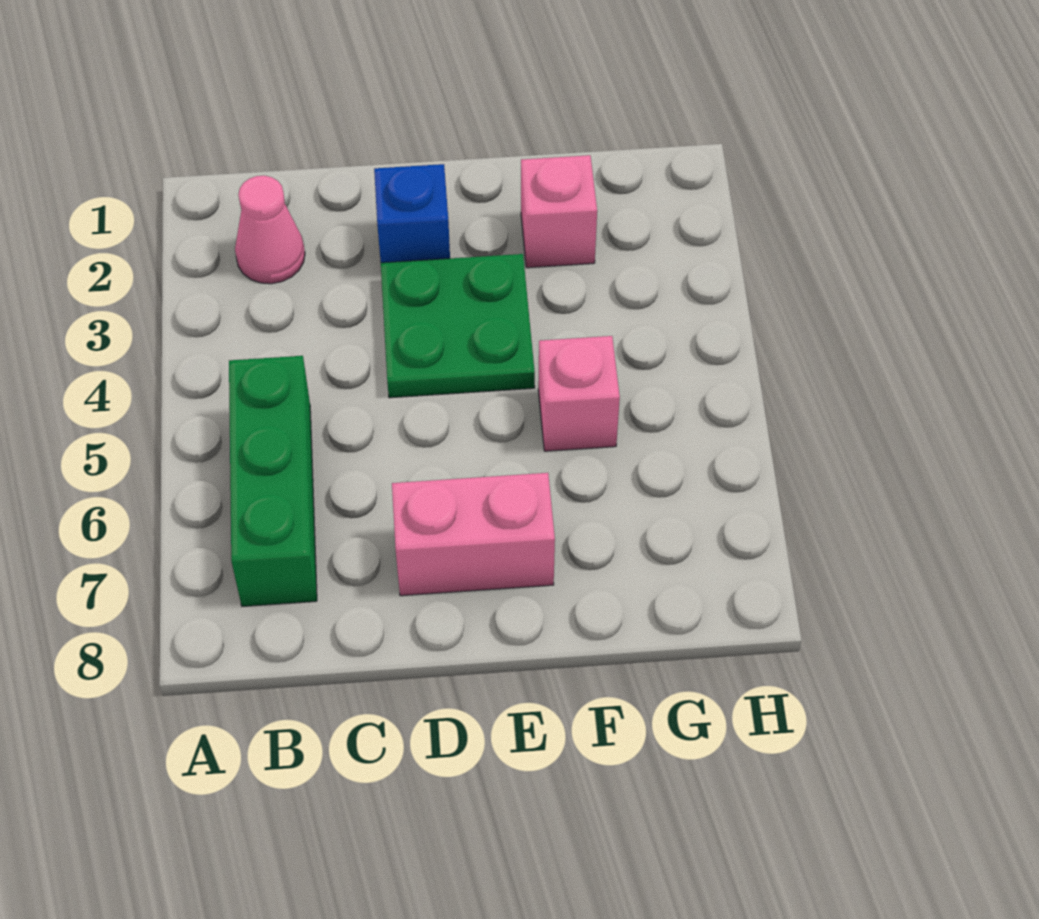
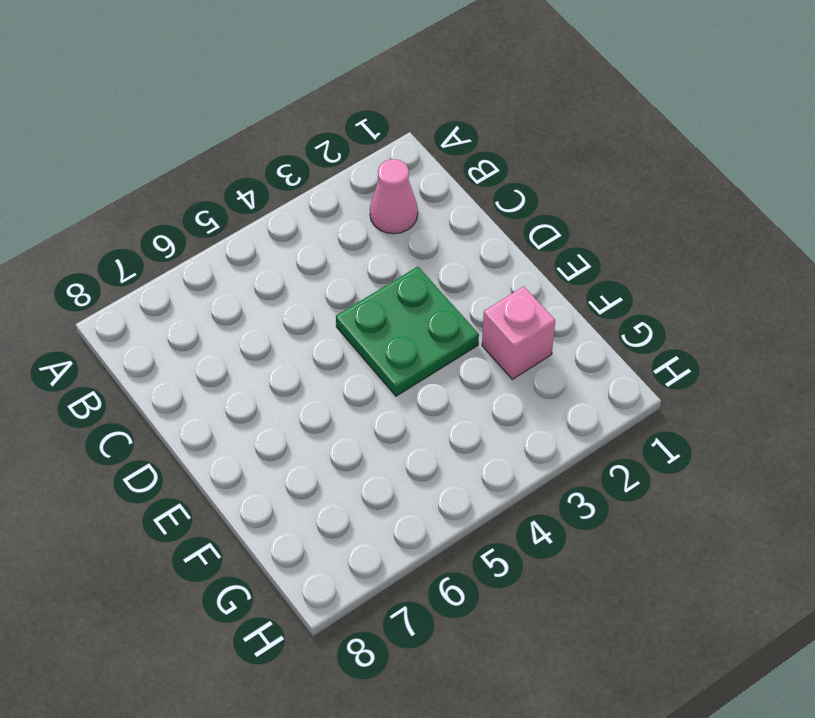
none -> green 1x3 brick [229,356,317,606]
none -> blue 1x1 brick [374,164,450,263]

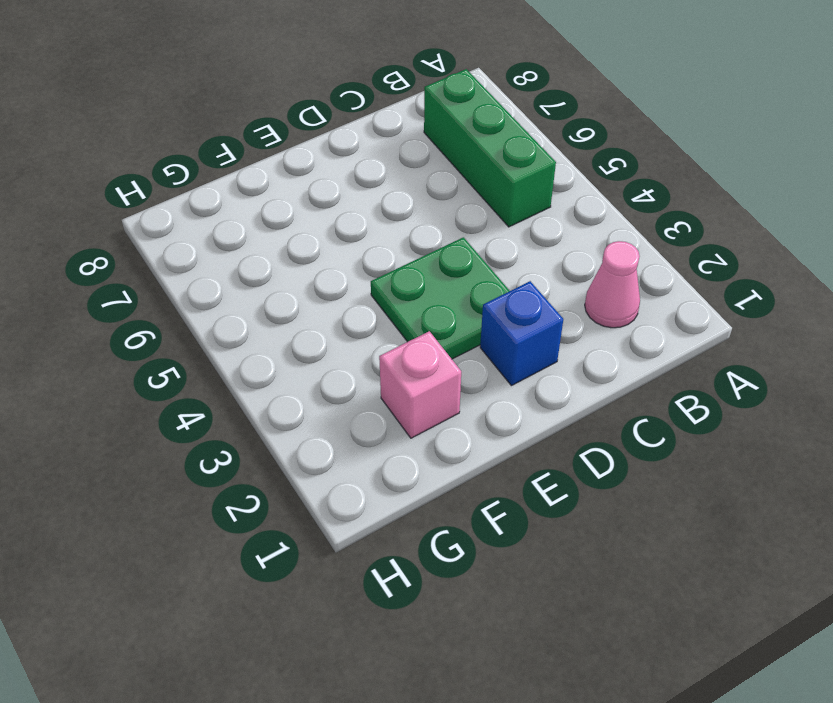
none -> pink 1x2 brick [392,473,555,596]
none -> pink 1x1 brick [538,336,620,451]

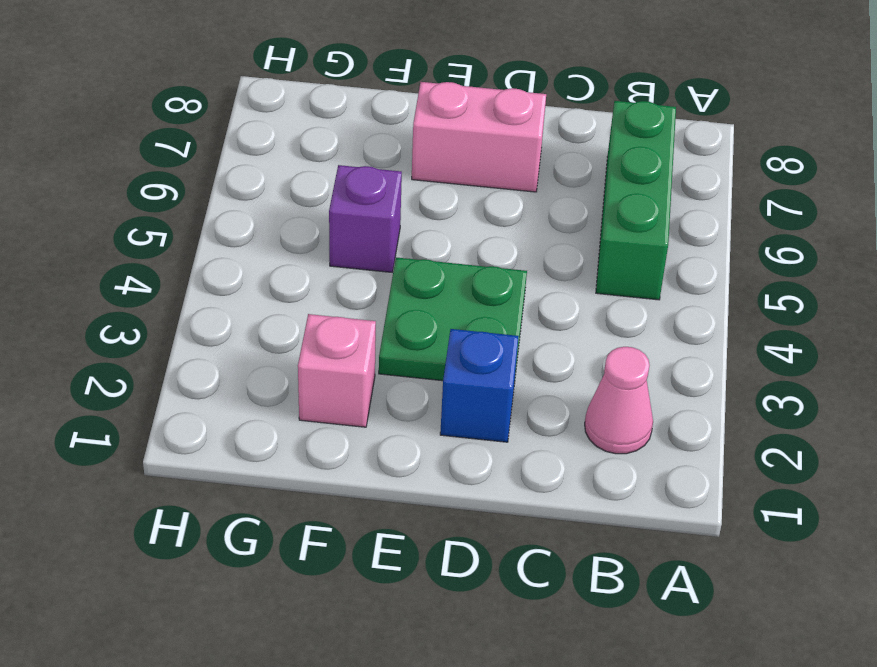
purple 1x1 brick [329,165,402,272] -> pink 1x1 brick [538,336,620,451]

